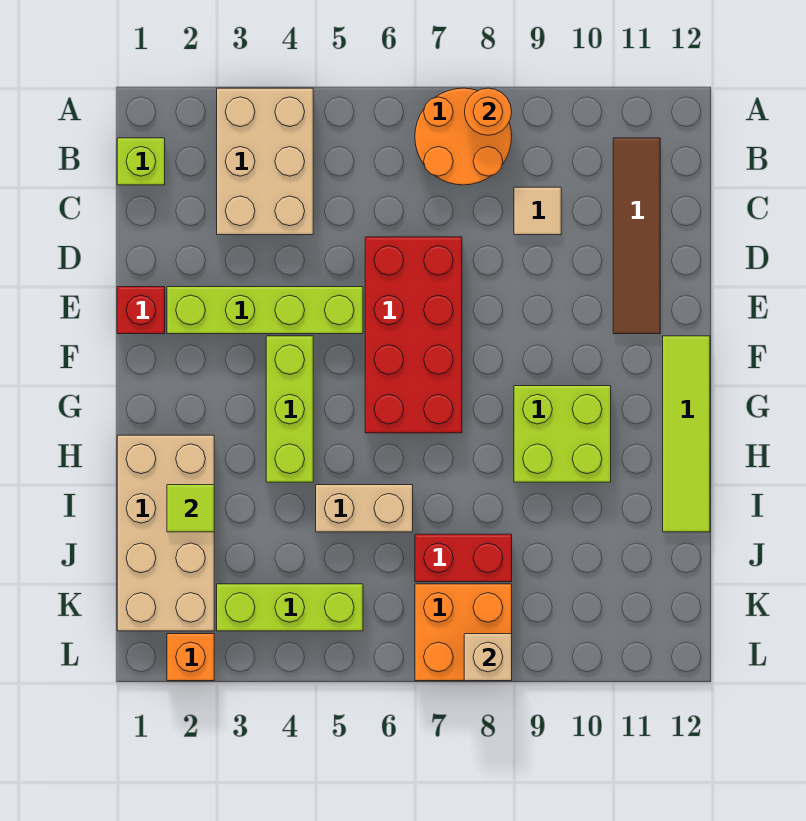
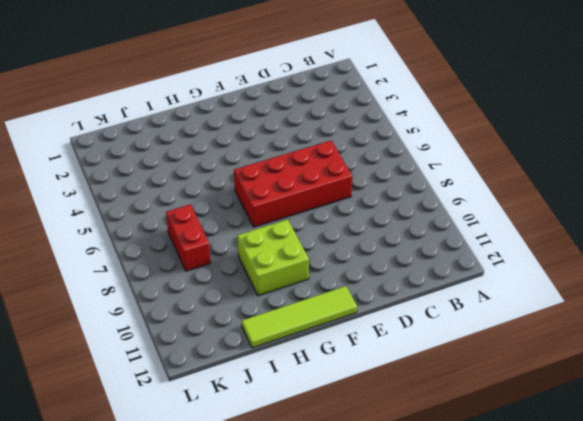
none -> tan 2x3 brick [217,88,313,235]
none -> orange 2x2 round brick [415,88,512,185]
none -> lime 1x1 brick [117,138,165,185]

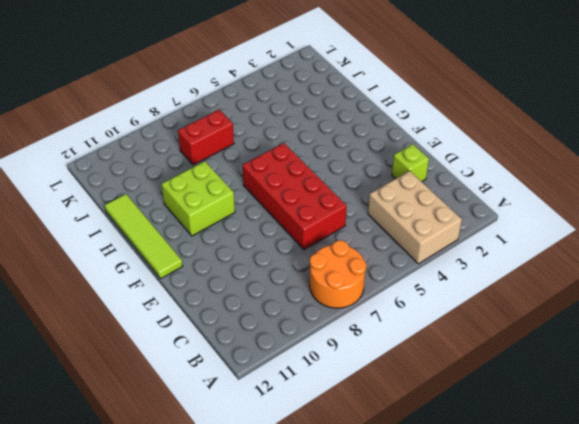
lime 1x1 brick [392,144,429,182] -> lime 1x1 brick moved to [117,138,165,185]
none -> brown 1x4 tile [613,138,660,334]
none -> tan 1x1 tile [514,187,561,235]
none -> red 1x1 brick [117,287,165,334]

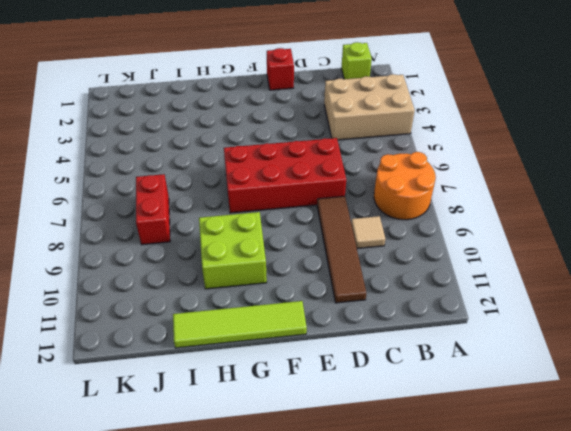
brown 1x4 tile [317,196,366,303] -> brown 1x4 tile turned to [613,138,660,334]
none -> lime 1x4 brick [167,287,363,334]
none -> lime 1x3 brick [266,336,313,482]
none -> tan 2x4 brick [117,435,214,631]

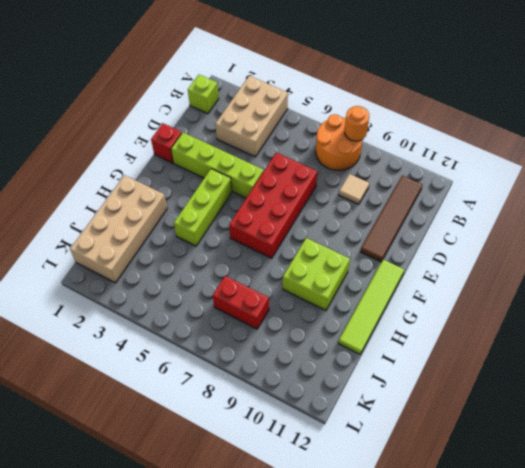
none -> tan 1x2 brick [316,485,413,532]
none -> lime 1x3 brick [217,584,363,631]
none -> orange 2x2 brick [415,584,512,681]

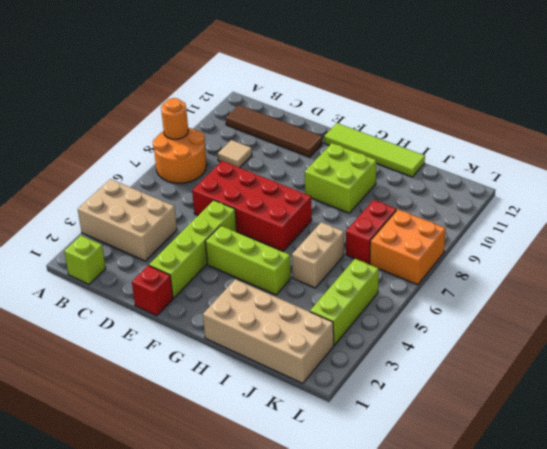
none -> orange 1x1 brick [167,634,214,681]
none -> lime 1x1 tile [167,485,214,532]
none -> tan 1x1 brick [464,634,512,681]

